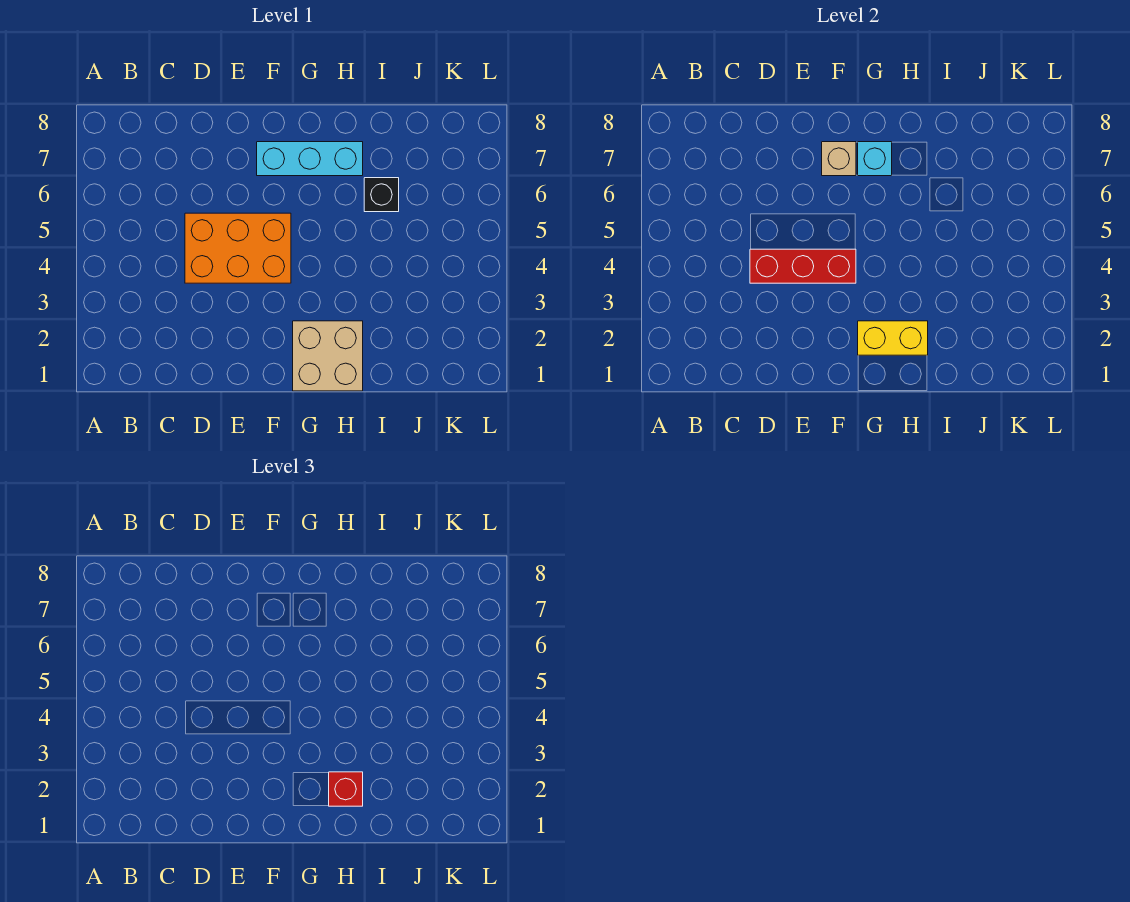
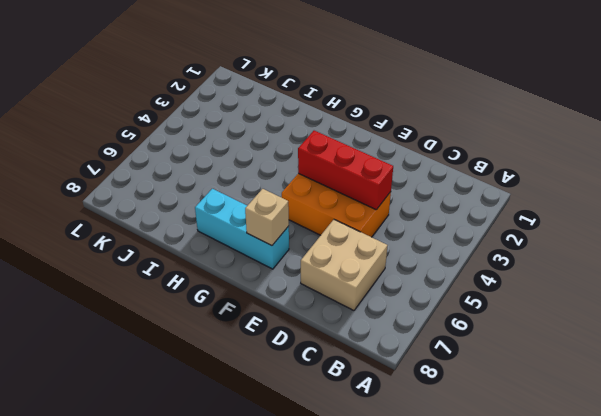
tan 2x2 brick [301,220,388,311] -> tan 2x2 brick moved to [293,321,363,391]
none -> black 1x1 brick [364,178,399,212]
none -> yellow 1x2 brick [858,321,928,355]

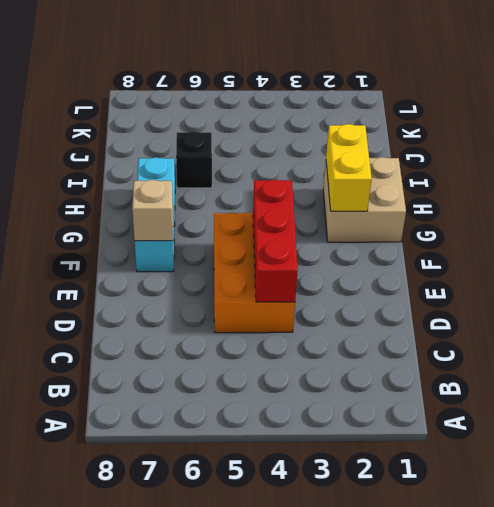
none -> cyan 1x1 brick [858,142,892,176]
none -> red 1x1 brick [329,772,363,806]

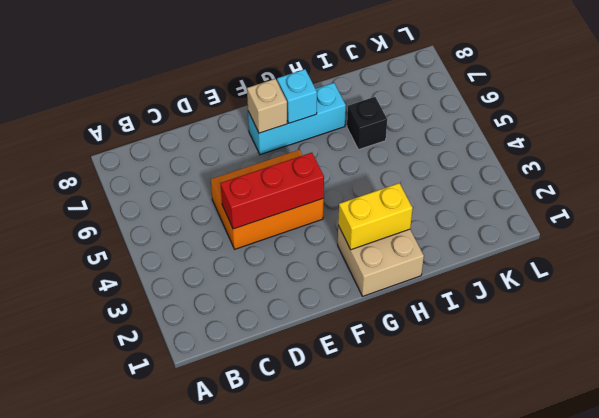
none -> red 1x1 brick [329,772,363,806]

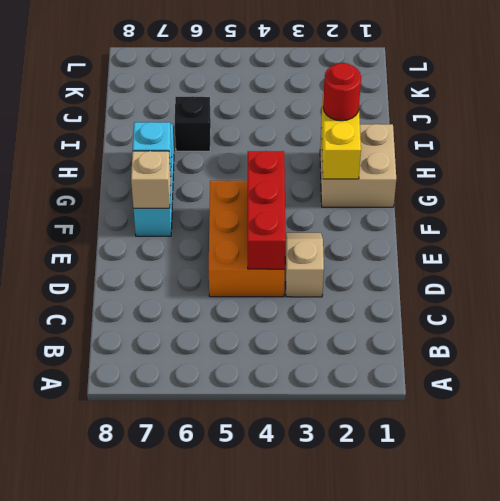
tan 1x2 slope [285,233,324,297] -> none
red 1x1 round brick [323,63,361,121] -> red 1x1 brick [329,772,363,806]

